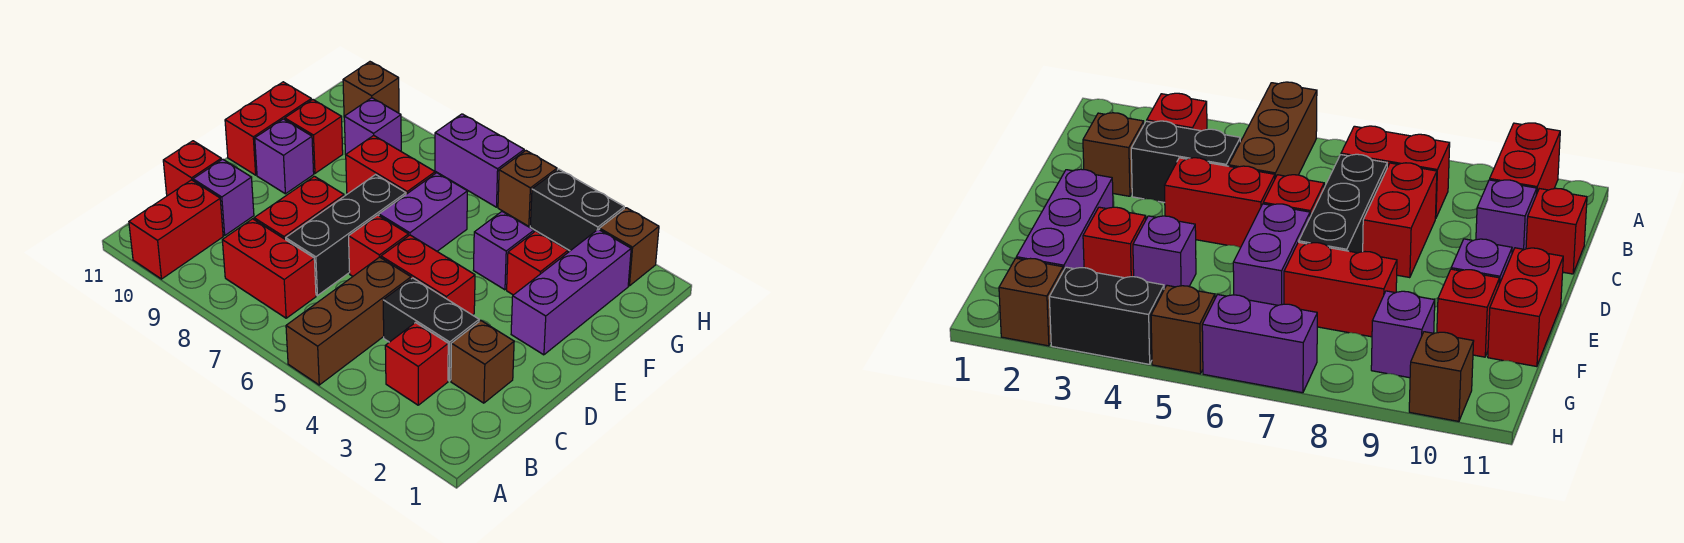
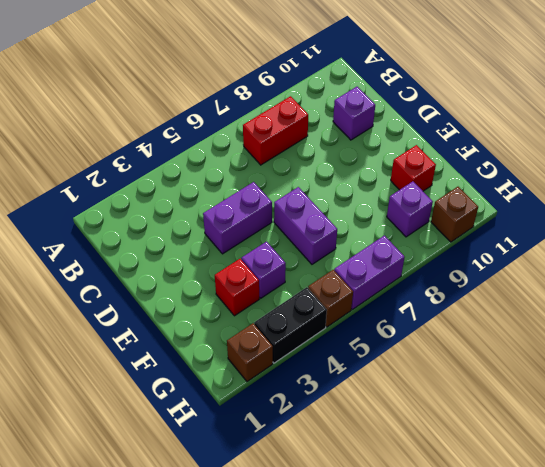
purple 1x2 brick [203,182,272,254] -> red 1x2 brick [381,235,475,315]
none -> brown 1x3 brick [286,257,411,385]
none -> red 1x2 brick [129,180,223,279]
none -> red 1x1 brick [385,323,448,405]

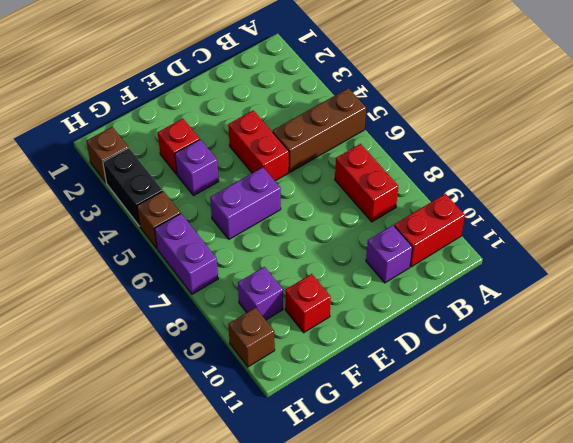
none -> red 1x1 brick [385,323,448,405]
none -> brown 1x1 brick [451,321,514,403]
none -> black 1x2 brick [383,278,479,381]

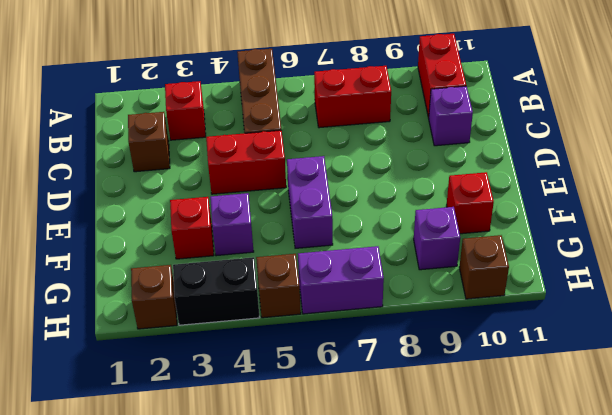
none -> black 1x2 brick [383,278,479,381]
none -> black 1x3 brick [286,175,406,296]
none -> red 1x2 brick [254,176,344,240]

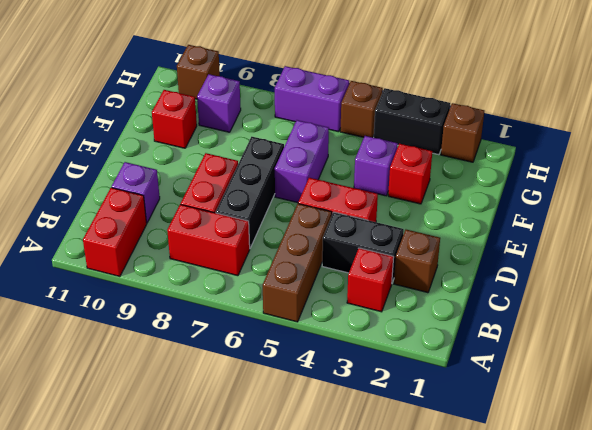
none -> red 1x1 brick [163,141,221,196]
none -> red 1x1 brick [349,215,408,276]
none -> purple 1x3 brick [511,229,631,355]

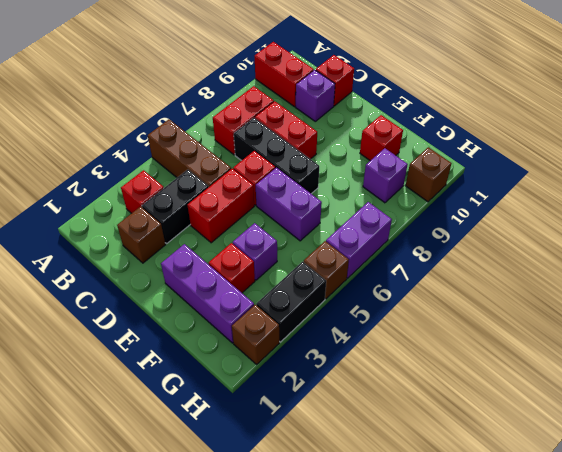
none -> purple 1x1 brick [255,119,314,194]
none -> red 1x2 brick [225,82,311,175]
none -> red 1x2 brick [346,135,435,194]

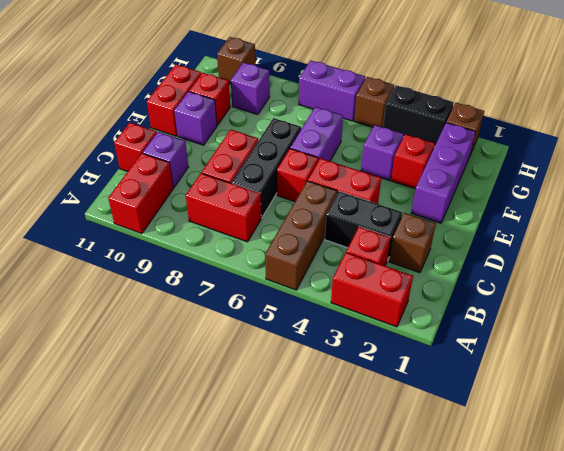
red 1x2 brick [331,252,413,327] -> red 1x2 brick moved to [346,135,435,194]

